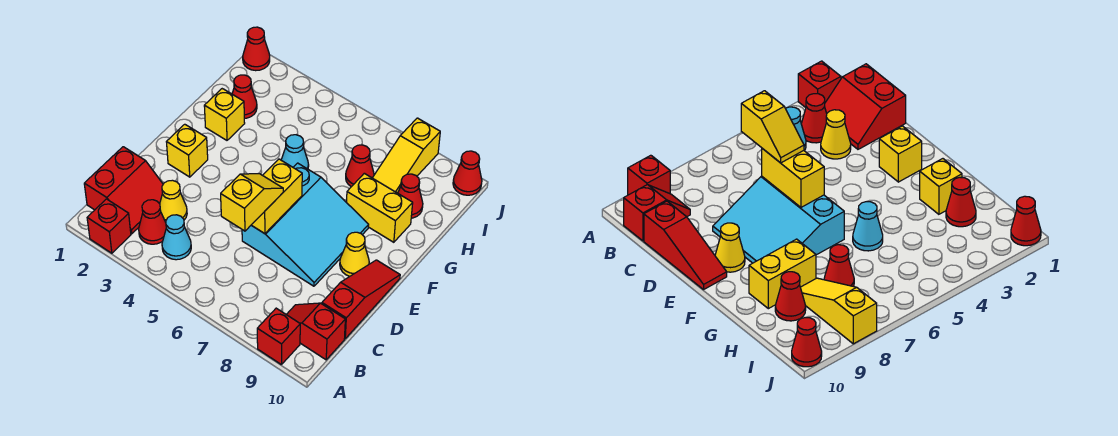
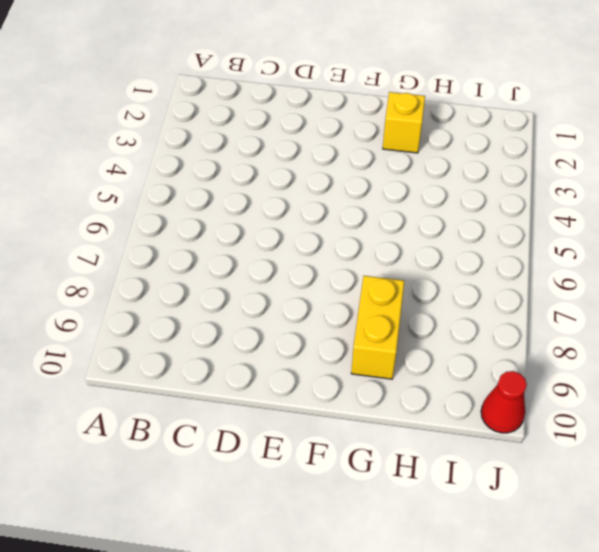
none -> red 1x1 brick [87,199,131,253]
none -> red 1x1 brick [257,308,300,365]
none -> red 2x2 slope [84,147,163,234]

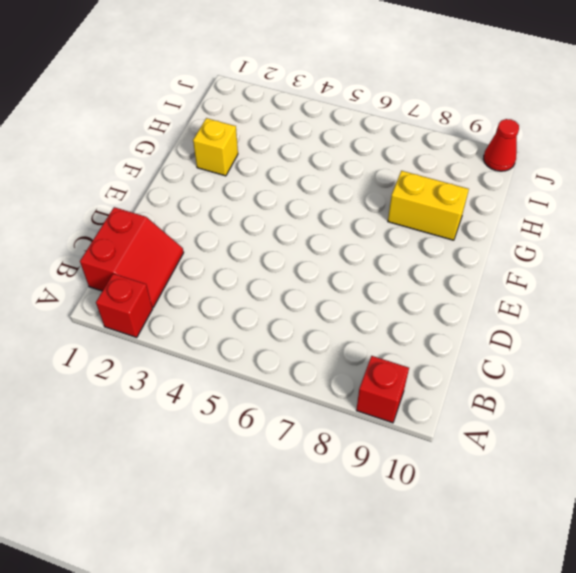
none -> red 1x1 cone [139,200,166,244]
none -> cyan 1x1 cone [162,215,191,260]
none -> red 1x2 slope [286,303,345,360]

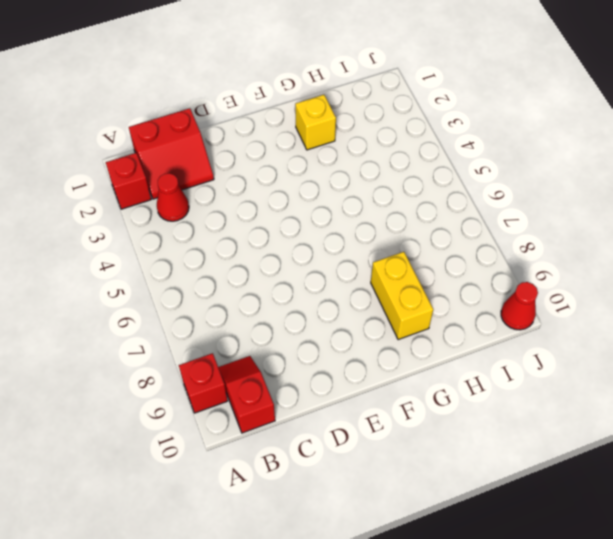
none -> cyan 1x1 cone [162,215,191,260]
none -> yellow 1x1 cone [160,180,187,222]
none -> red 1x3 slope [322,260,400,339]

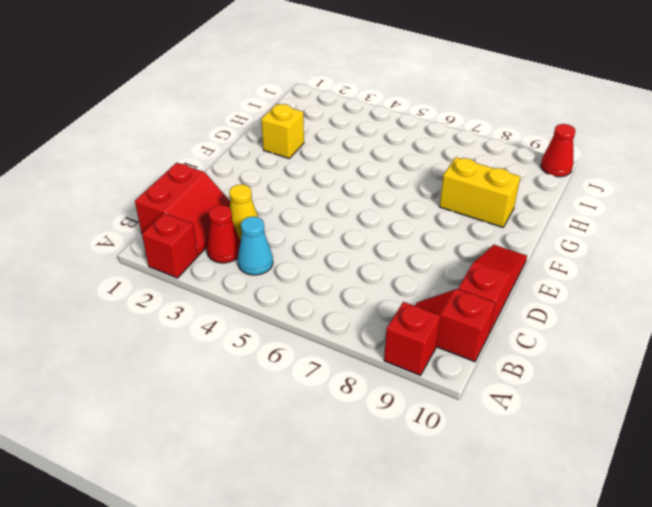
none -> cyan 3x3 slope [242,163,369,286]
none -> yellow 1x1 brick [167,124,208,177]
none -> yellow 1x1 cone [340,232,369,276]

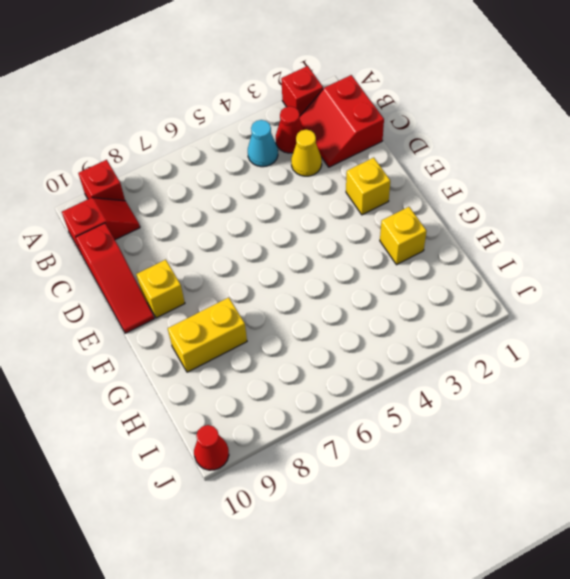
yellow 1x1 brick [136,260,185,318] -> yellow 1x1 cone [340,232,369,276]
none -> cyan 3x3 slope [242,163,369,286]
none -> cyan 1x1 cone [281,135,309,169]
none -> red 1x1 cone [232,75,257,118]

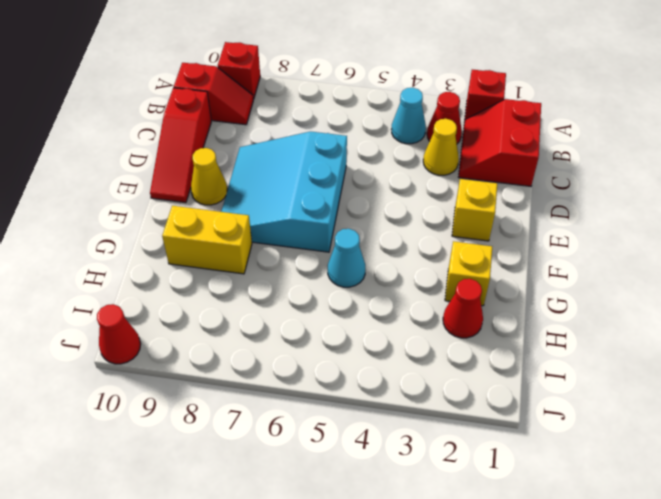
none -> red 1x1 cone [346,145,374,187]
none -> yellow 1x3 slope [373,118,440,193]
none -> red 1x1 cone [398,174,423,218]

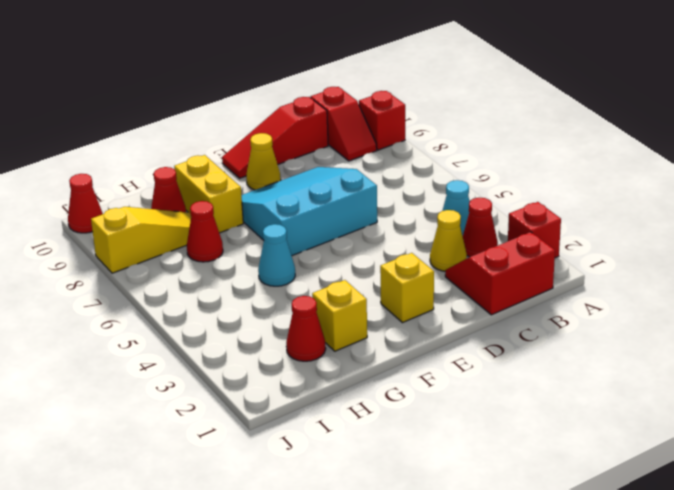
none -> red 1x1 cone [243,27,270,71]
none -> yellow 1x2 brick [252,159,302,234]
none -> yellow 1x2 slope [221,174,283,231]

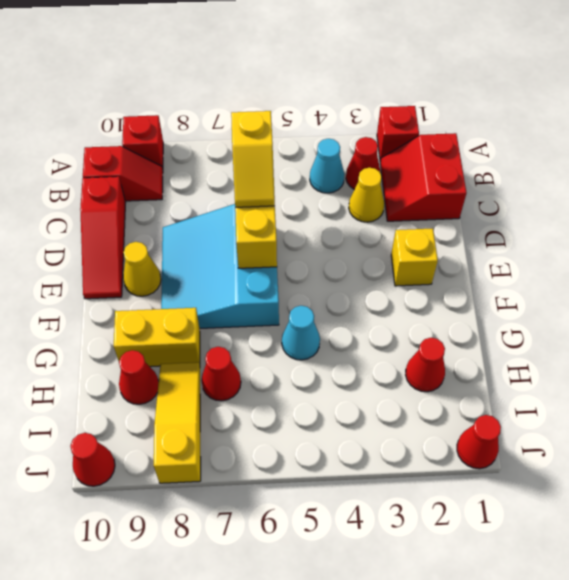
none -> yellow 1x1 brick [204,89,245,140]

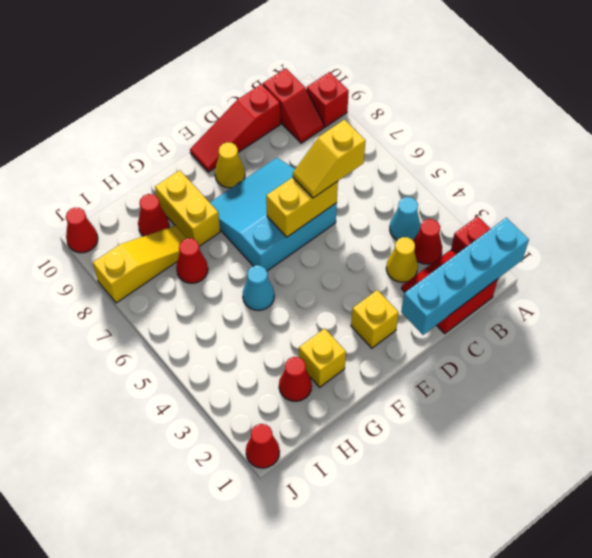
cyan 1x4 brick [401,218,529,335] -> none

